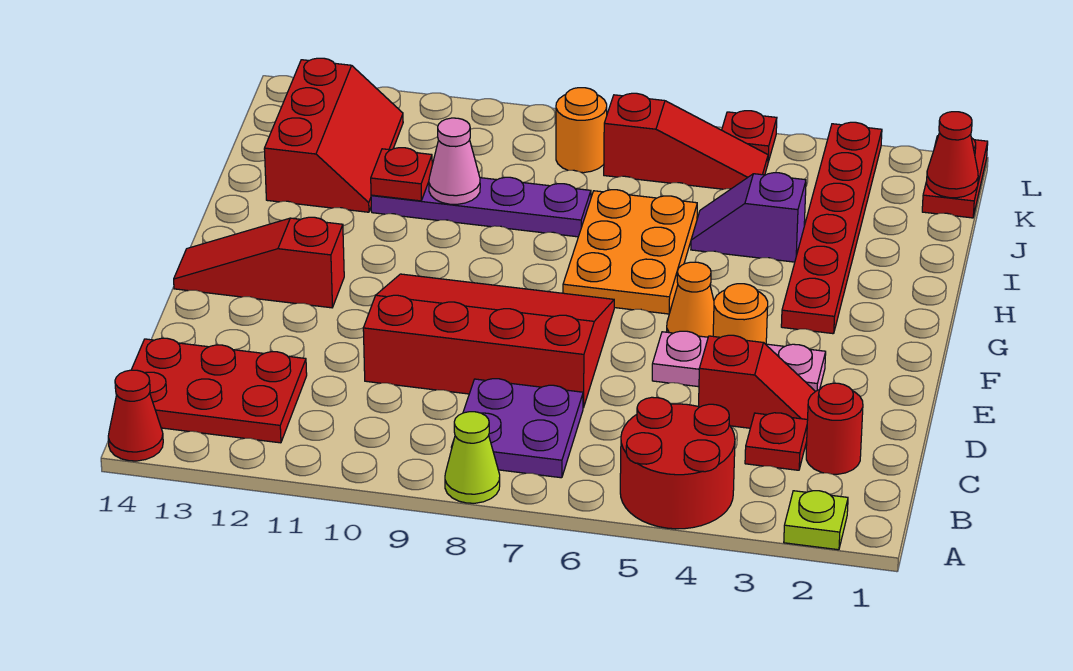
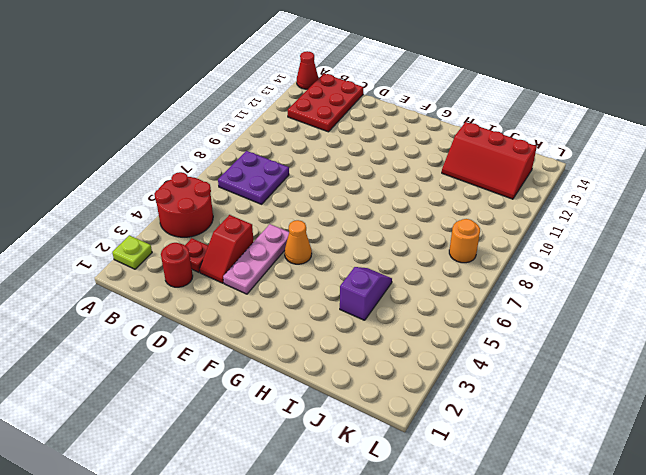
none -> lime 1x1 cone [445,412,500,503]
none -> red 3x4 slope [363,274,614,408]
none -> red 1x3 slope [174,217,344,308]

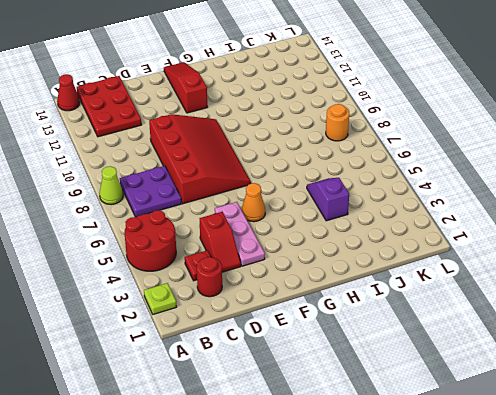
none -> red 1x6 plate [781,122,882,334]
none -> orange 2x3 plate [563,190,697,314]
none -> purple 1x4 plate [371,177,591,237]

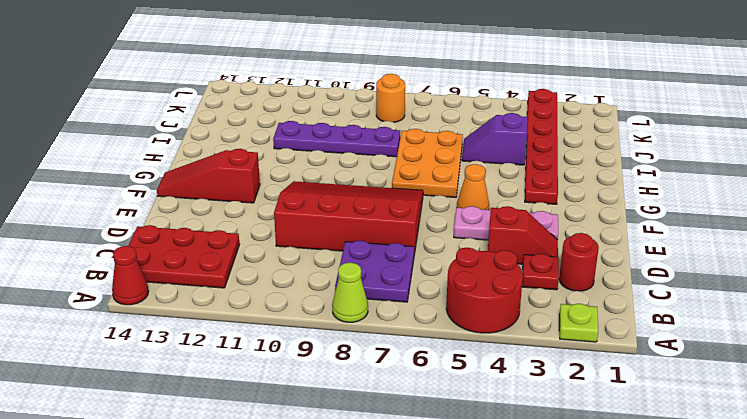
none -> red 2x3 slope [264,58,403,212]
none -> red 1x2 plate [922,136,988,218]
none -> red 1x3 slope [604,93,768,189]

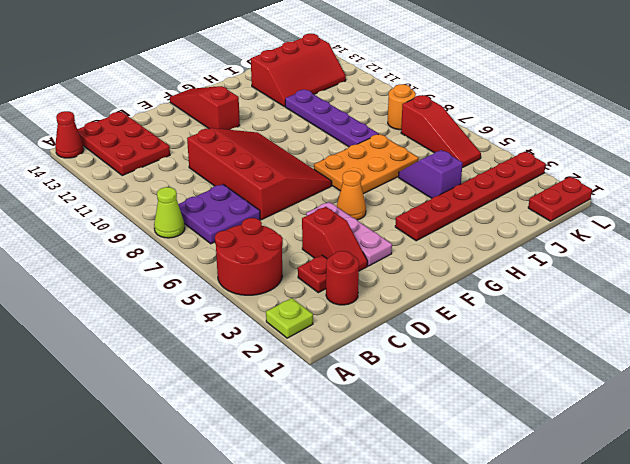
none -> red 1x1 plate [722,111,777,162]
none -> orange 1x1 round brick [713,284,768,344]
none -> pink 1x1 cone [429,118,480,204]

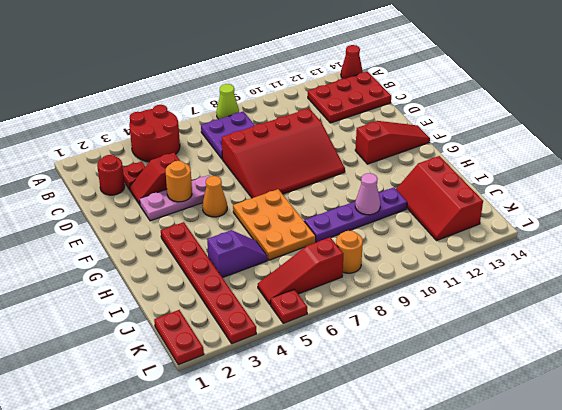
none -> lime 1x1 plate [784,491,848,550]
none -> red 1x1 plate [371,148,432,201]
none -> red 1x1 cone [927,112,978,198]

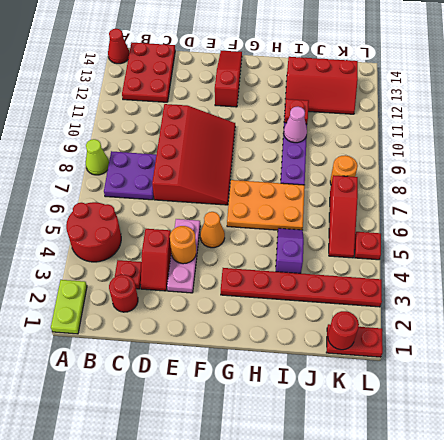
lime 1x2 plate [51,280,87,334] -> lime 1x1 plate [784,491,848,550]
red 1x1 round brick [328,311,359,350] -> red 1x1 cone [927,112,978,198]

